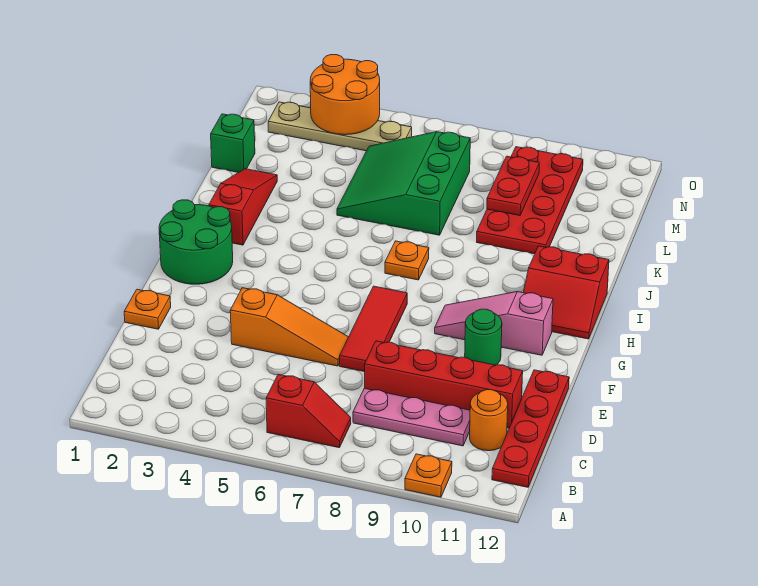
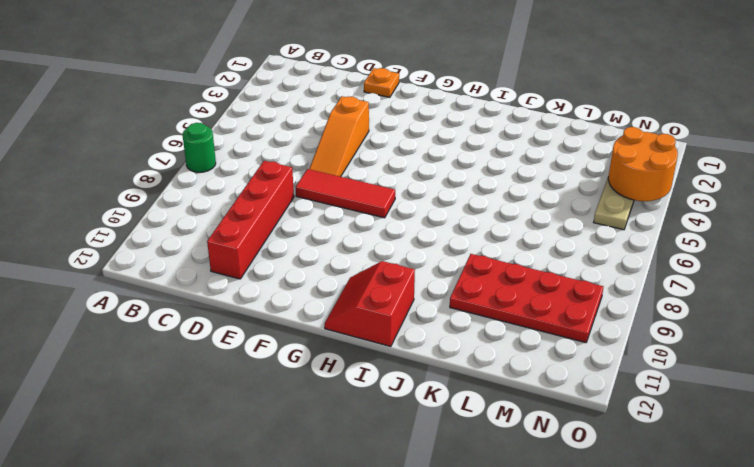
green 1x1 round brick [183,123,216,172] -> green 1x1 round brick moved to [465,309,502,365]
none -> orange 1x1 plate [405,454,452,497]
none -> red 1x2 slope [266,374,351,448]
none -> red 1x4 plate [492,370,569,487]

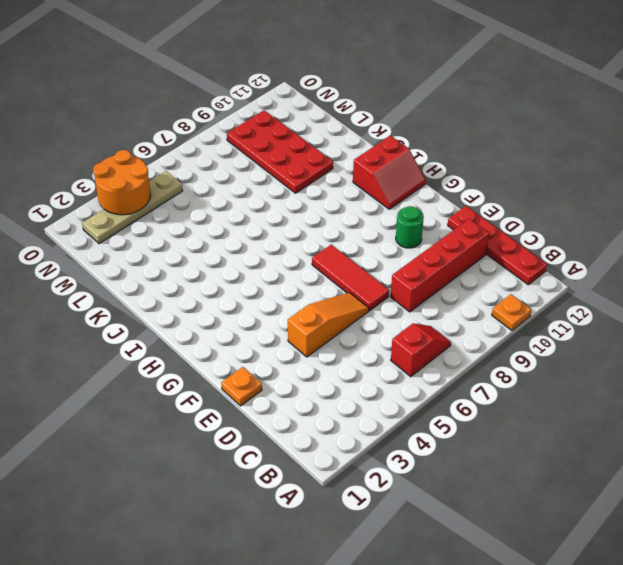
none -> pink 1x3 plate [353,388,470,446]
none -> orange 1x1 round brick [470,390,508,451]
none -> green 2x2 round brick [159,200,233,284]

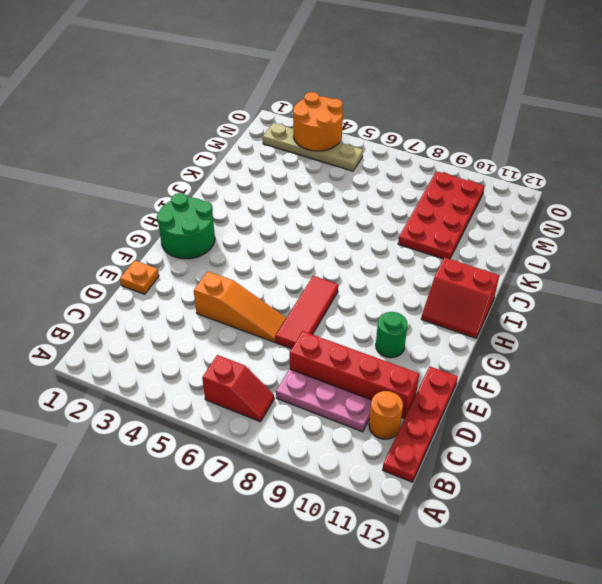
none -> orange 1x1 plate [405,454,452,497]
none -> pink 1x3 slope [435,292,553,355]
none -> red 1x3 slope [209,169,277,245]

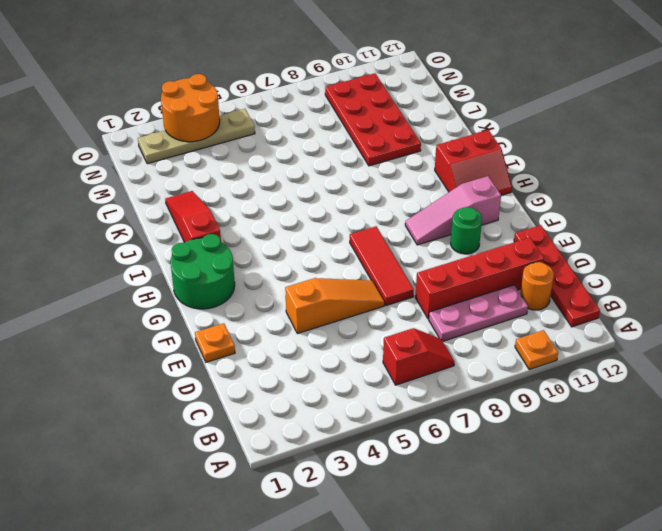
none -> orange 1x1 plate [385,241,429,280]
none -> green 3x3 slope [337,132,470,235]
none -> green 1x1 brick [211,114,255,173]

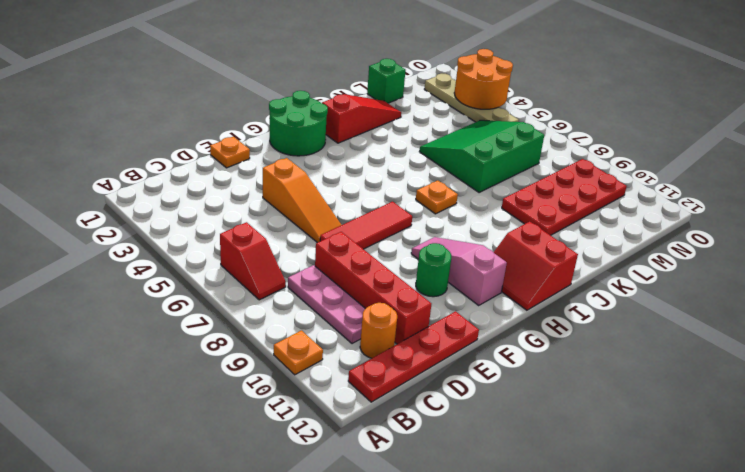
none -> red 1x2 plate [487,156,539,216]

